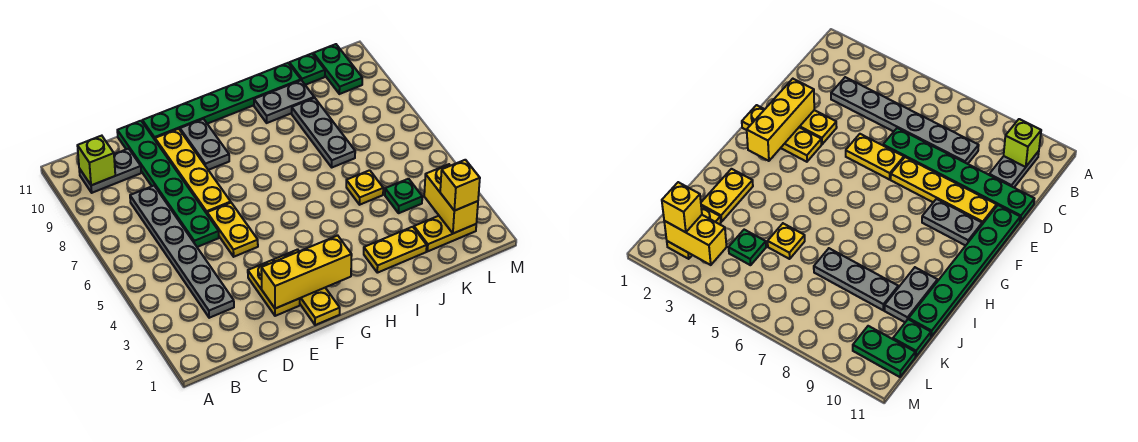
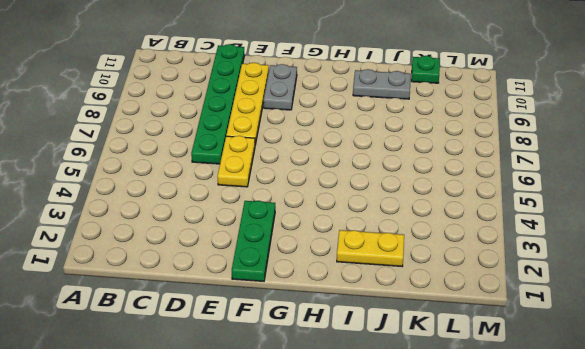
green 1x3 plate [232,201,275,281] -> yellow 1x3 plate [273,249,340,325]
none -> grey 1x2 plate [79,149,141,193]
none -> grey 1x6 plate [130,186,234,318]
none -> yellow 1x2 plate [248,260,300,316]

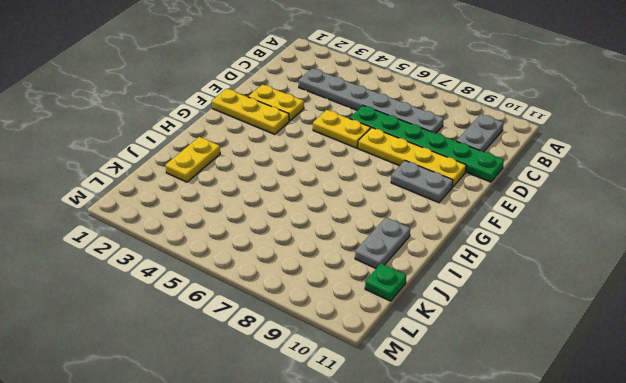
none -> green 1x6 plate [142,63,301,139]
none -> yellow 1x1 plate [346,170,383,205]
none -> grey 1x3 plate [292,98,355,167]

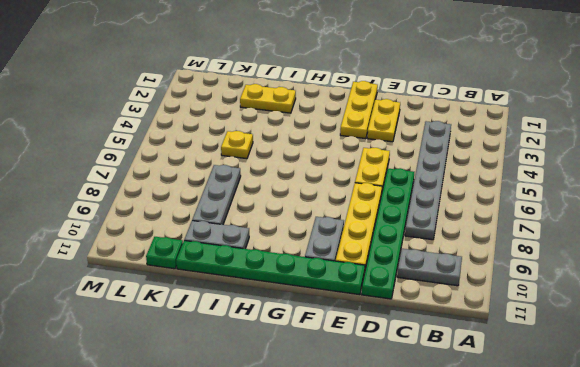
none -> yellow 1x2 plate [414,216,476,251]
none -> green 1x1 plate [385,179,422,213]
none -> green 1x2 plate [313,44,362,94]

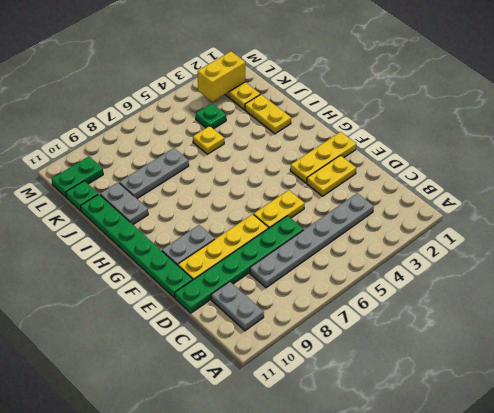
none -> lime 1x1 brick [77,136,115,185]
none -> yellow 1x3 brick [261,236,352,309]
none -> yellow 1x1 brick [440,160,480,211]

